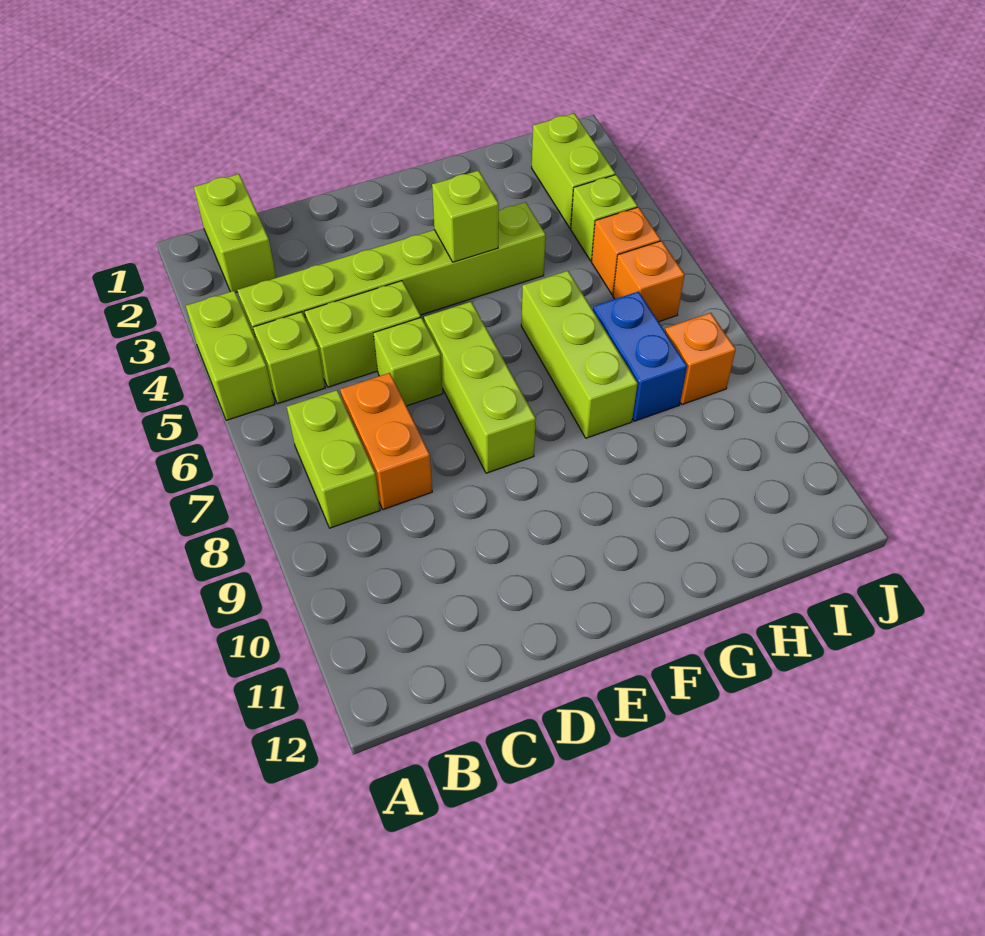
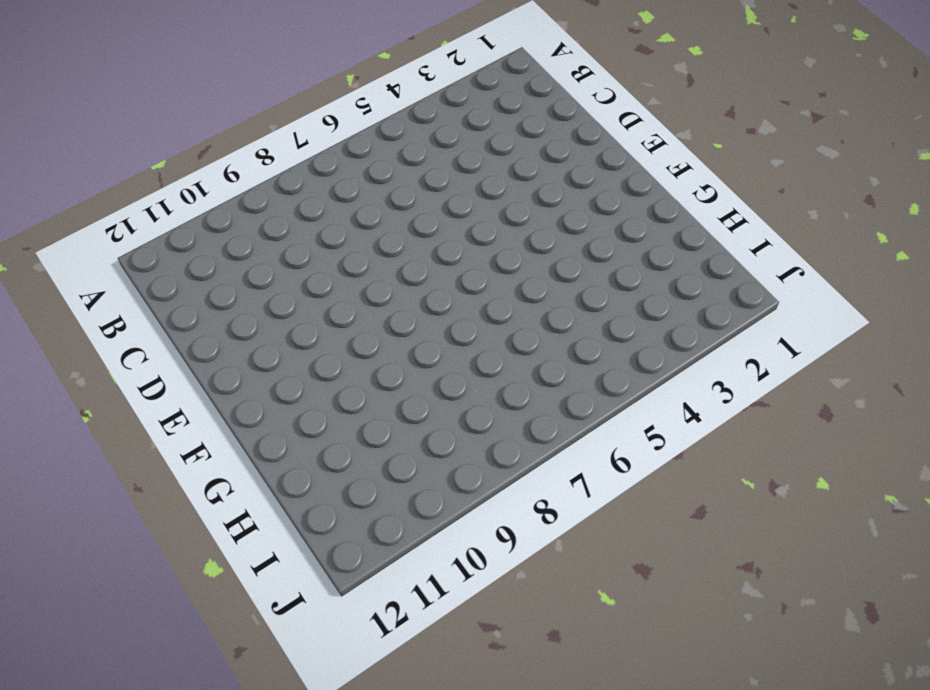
none -> lime 1x2 brick [186,291,275,420]
none -> lime 1x2 brick [194,174,276,292]
none -> lime 1x6 brick [237,202,546,340]

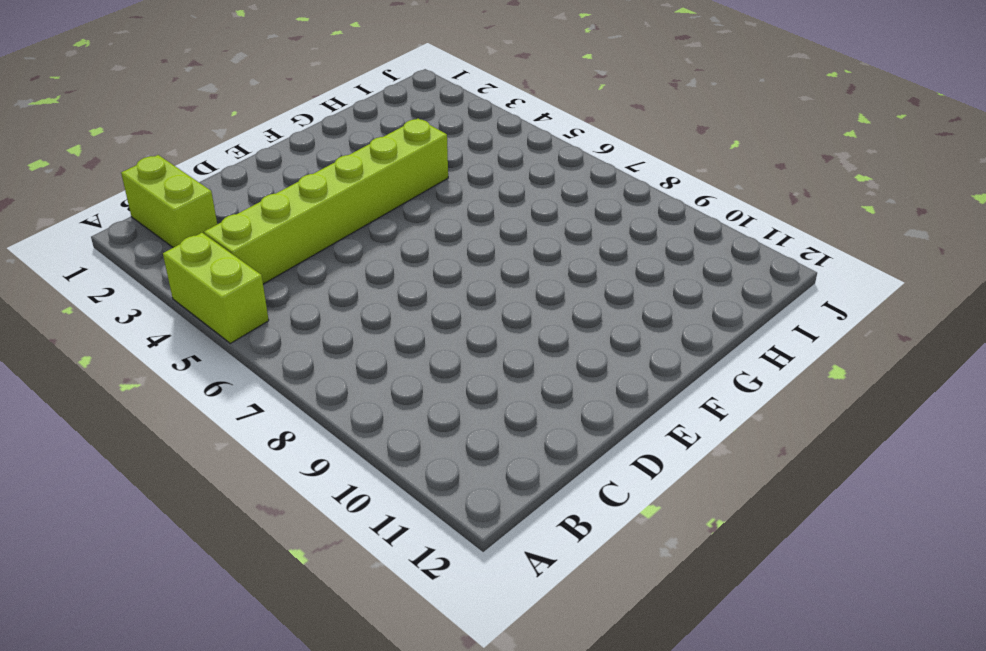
none -> lime 1x1 brick [253,312,325,404]
none -> lime 1x2 brick [287,390,380,528]
none -> lime 1x2 brick [305,281,421,387]

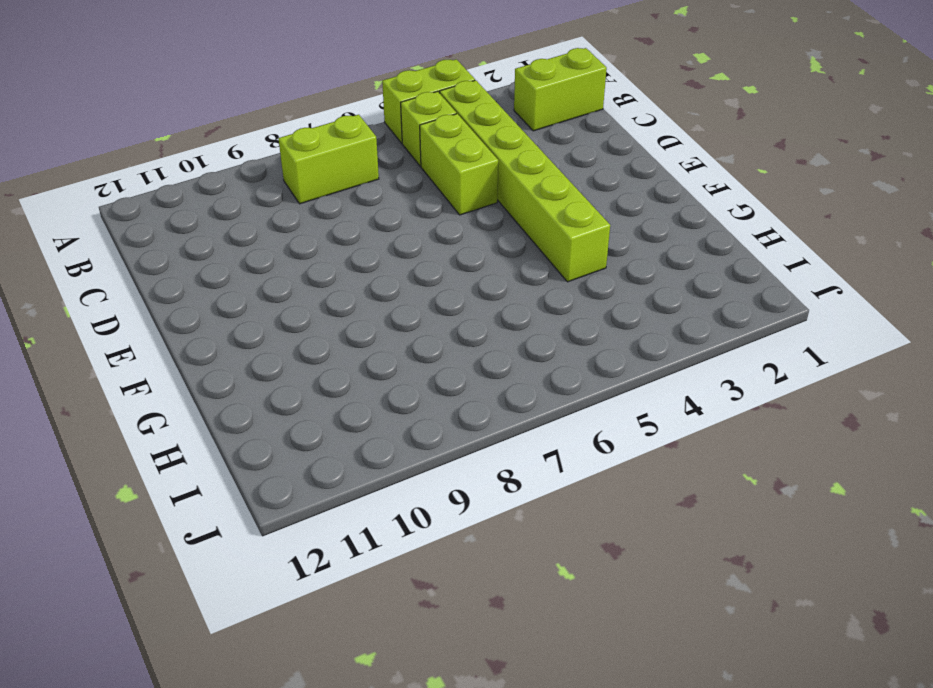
none -> orange 1x2 brick [340,373,432,509]
none -> lime 1x1 brick [374,318,443,406]
none -> lime 1x3 brick [424,302,536,473]

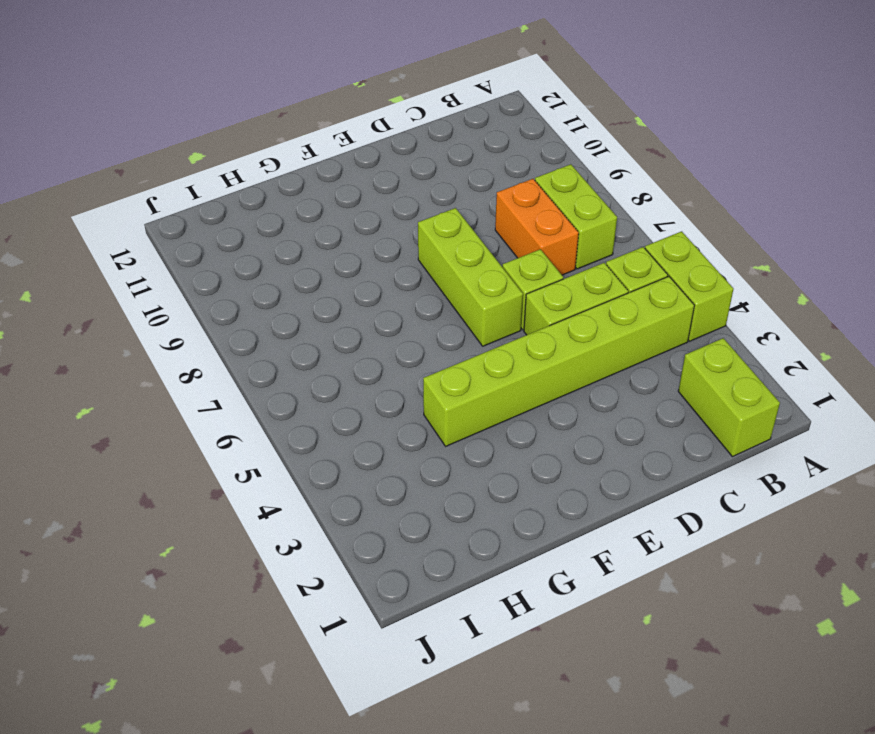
none -> lime 1x3 brick [521,271,638,438]
none -> blue 1x2 brick [593,292,687,421]
none -> lime 1x2 brick [532,113,615,228]

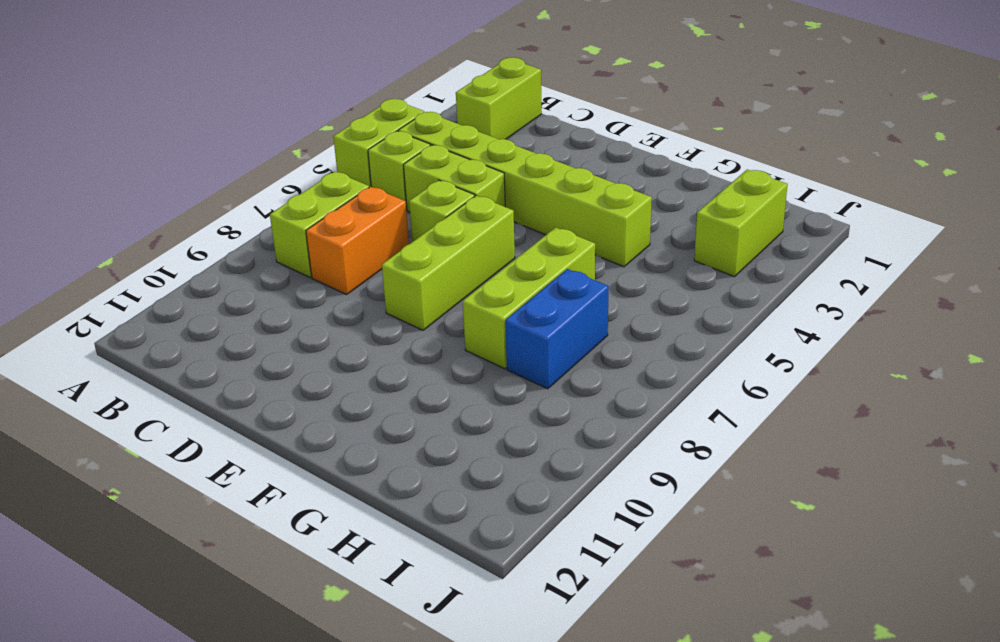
none -> lime 1x1 brick [571,175,637,261]
none -> orange 1x1 brick [591,207,661,295]
none -> orange 1x1 brick [613,241,685,322]

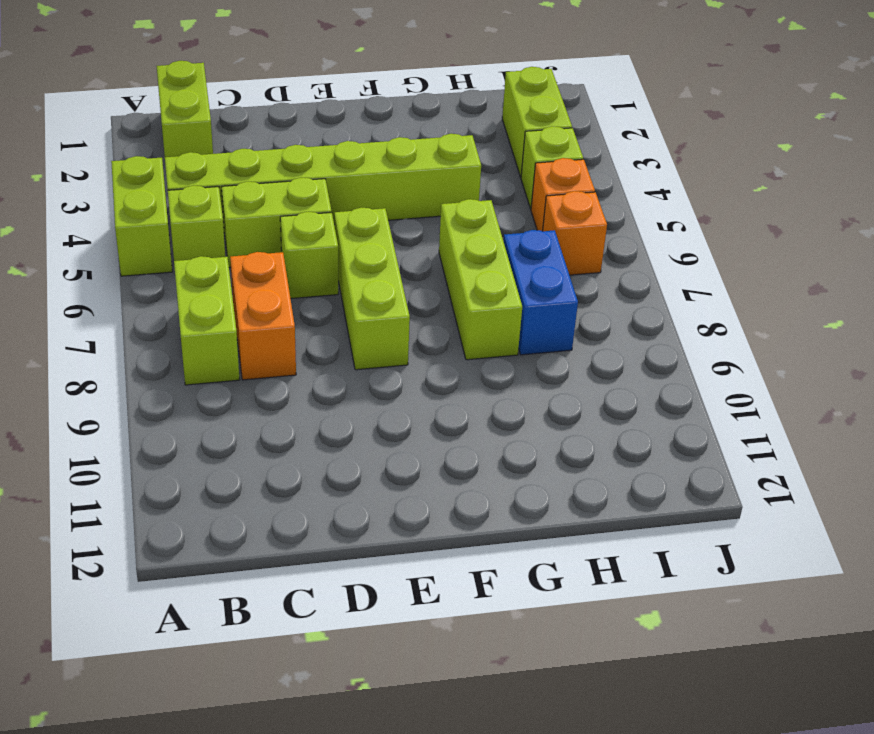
none -> orange 1x1 brick [665,313,736,404]
none -> lime 1x1 brick [432,170,499,262]

